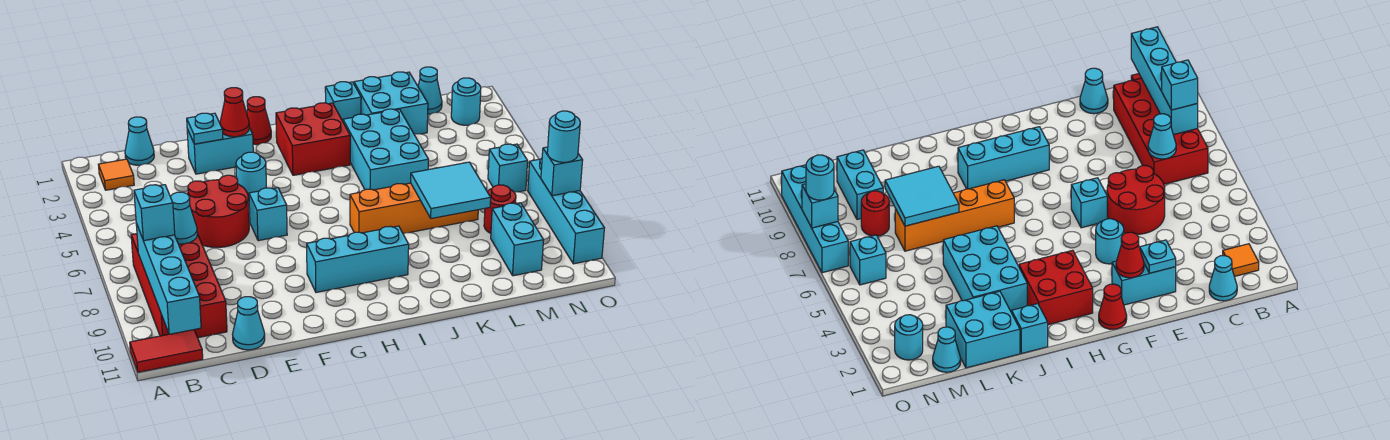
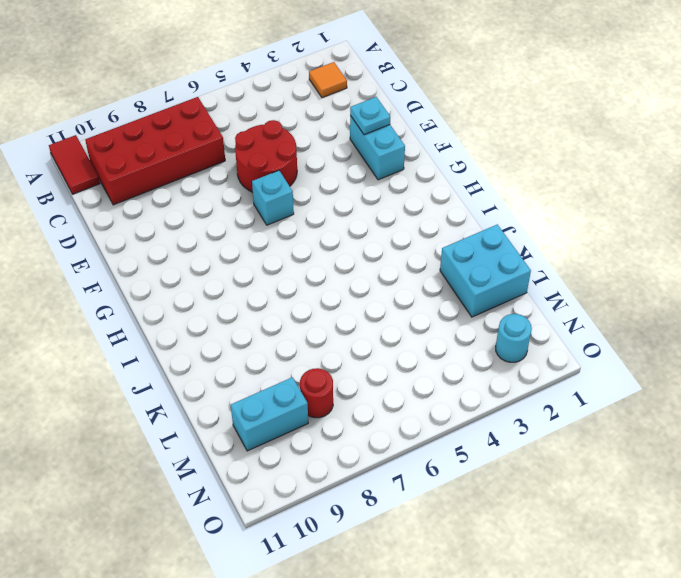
none -> cyan 1x1 cone [125,117,154,165]
none -> cyan 1x1 cone [232,297,265,350]
none -> cyan 1x1 round brick [236,152,266,202]
none -> red 1x1 cone [247,97,271,145]

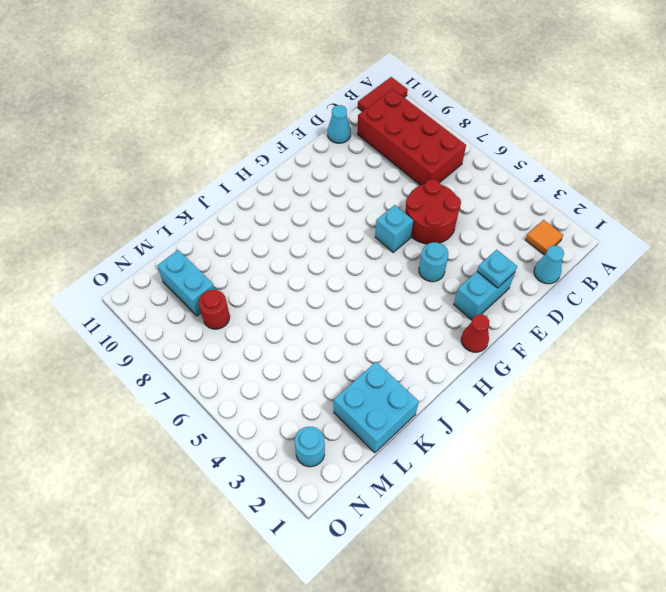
none -> cyan 1x3 brick [307,226,409,292]
none -> red 2x2 brick [276,103,350,175]
none -> orange 1x4 brick [350,183,478,234]
none -> cyan 1x1 brick [325,82,361,121]

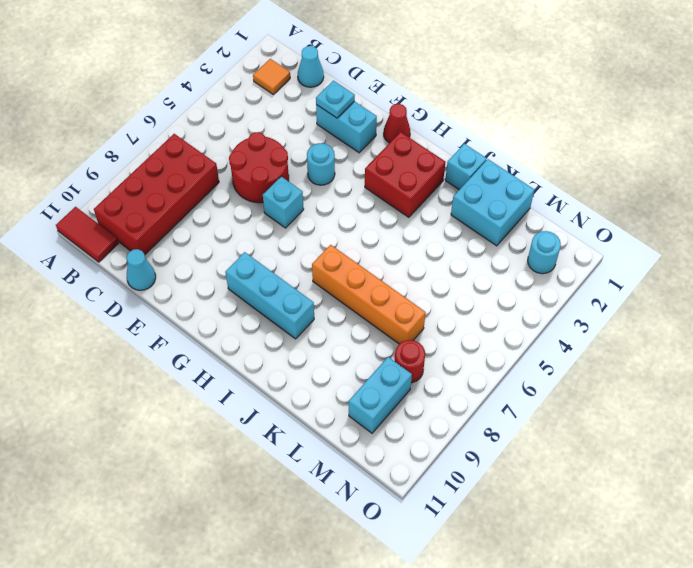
none -> cyan 2x3 brick [343,109,429,190]
none -> cyan 1x1 cone [418,67,442,114]
none -> cyan 1x1 brick [488,144,528,192]
none -> cyan 1x4 brick [528,158,604,264]

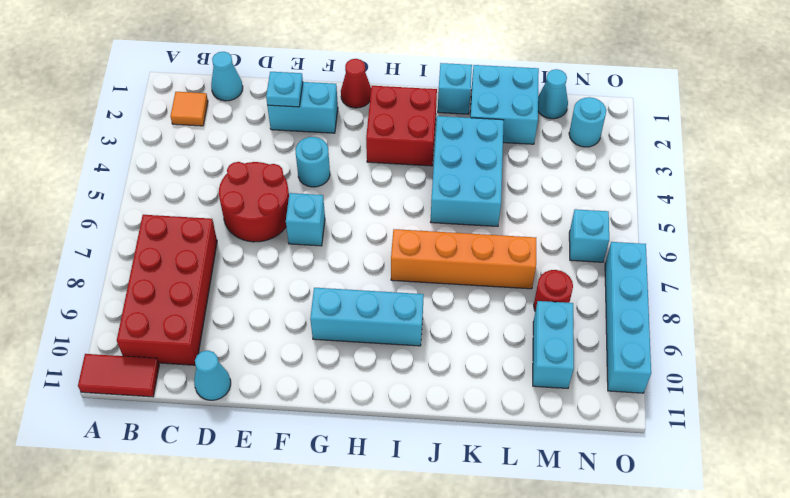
none -> cyan 1x4 brick [136,223,201,334]
none -> cyan 1x1 cone [170,192,197,244]
none -> red 1x1 cone [220,88,249,137]
none -> cyan 2x2 tile [411,162,491,218]

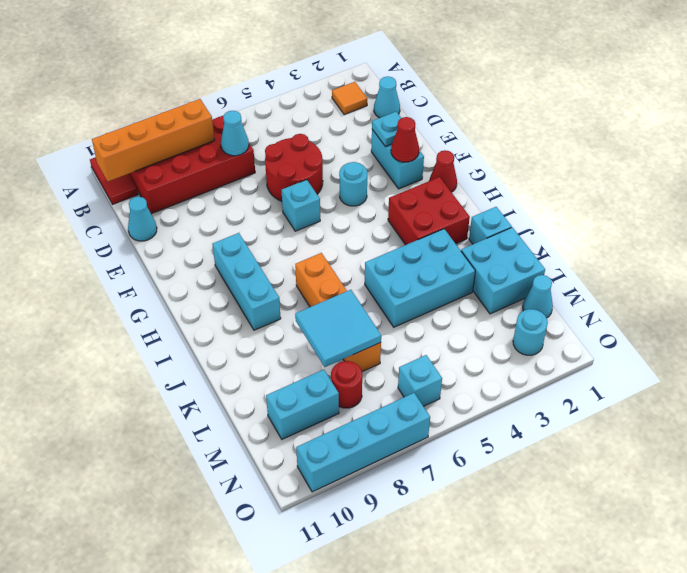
orange 1x4 brick [92,99,215,181] -> cyan 1x4 brick [136,223,201,334]
none -> cyan 1x1 brick [541,147,583,196]
none -> cyan 1x1 brick [134,185,175,241]
none -> cyan 1x1 round brick [547,111,580,162]

